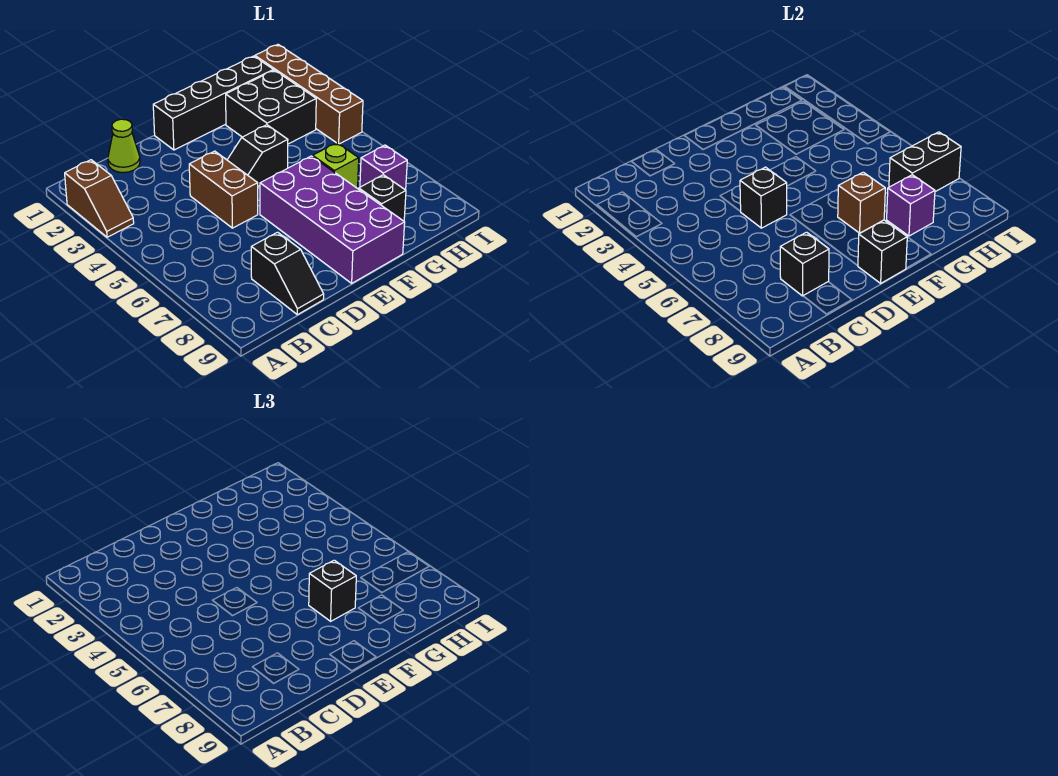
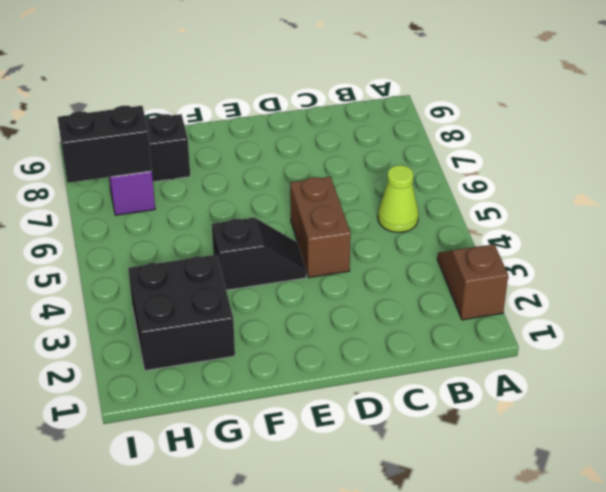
lime 1x1 cone [378,165,419,232] -> lime 1x1 cone moved to [108,119,140,173]
none -> black 1x2 slope [251,232,324,315]
none -> black 1x4 brick [153,56,273,150]
none -> purple 2x4 brick [260,156,405,283]

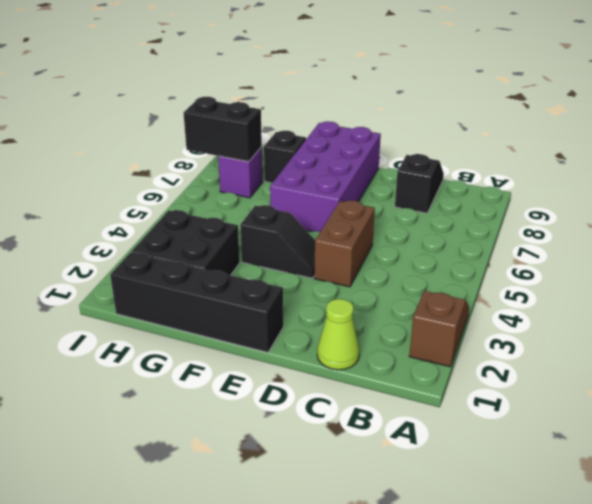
none -> lime 1x1 brick [313,143,359,188]
none -> brown 1x4 brick [255,45,363,144]
none -> black 1x1 brick [780,232,829,296]

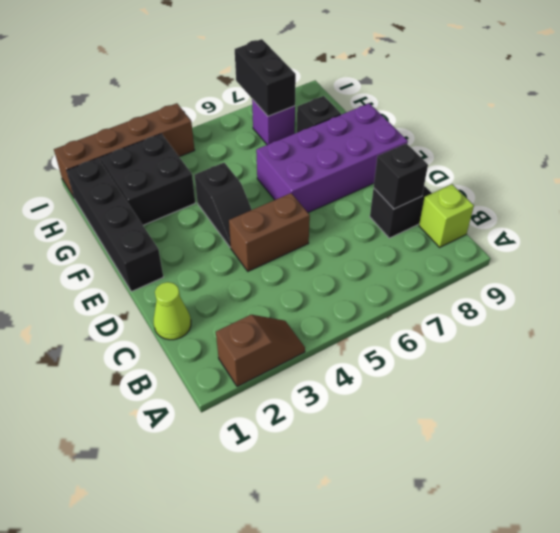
lime 1x1 brick [419,184,474,247] -> lime 1x1 brick moved to [313,143,359,188]
none -> black 1x1 brick [740,167,787,228]
none -> black 1x1 brick [858,220,907,283]
none -> brown 1x1 brick [838,172,885,233]

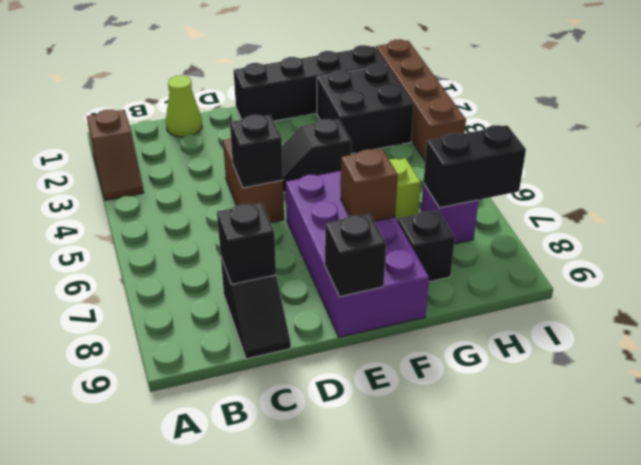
none -> purple 1x1 brick [887,175,935,236]
none -> black 1x1 brick [309,560,356,621]

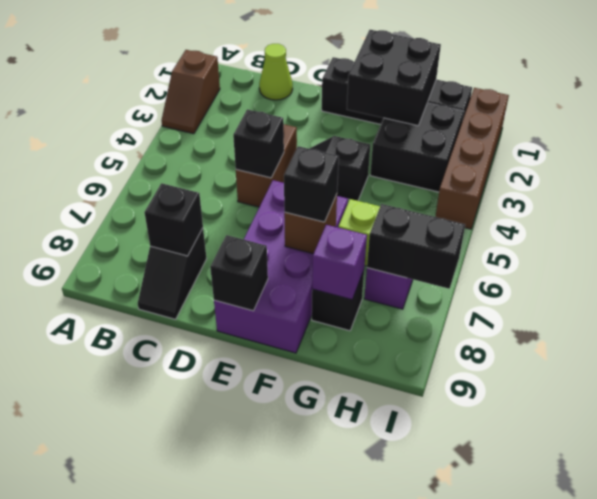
black 2x2 brick [347,30,441,126] -> none

